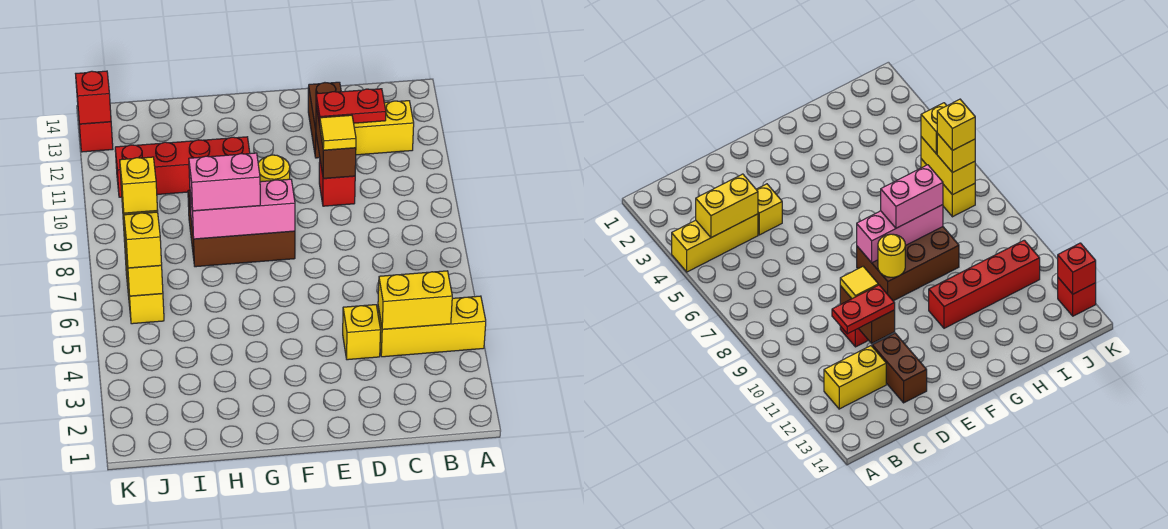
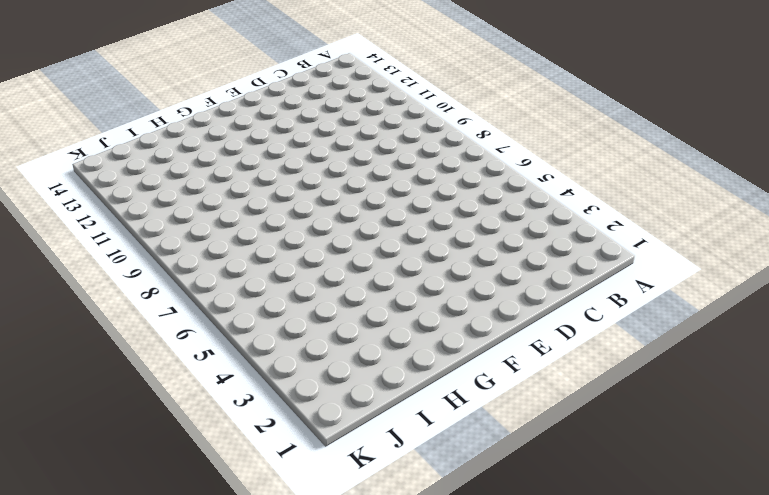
none -> yellow 1x3 brick [378,296,486,357]
none -> yellow 1x2 brick [354,101,414,155]
none -> yellow 1x1 brick [343,305,381,360]

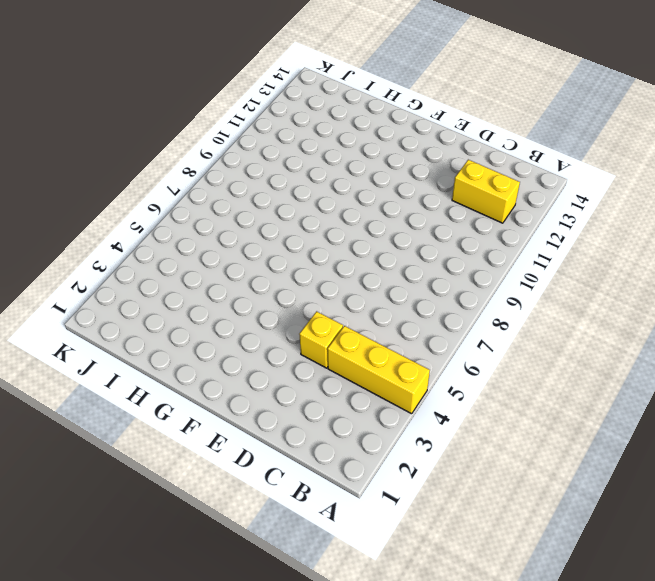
none -> red 1x1 brick [319,162,355,206]
none -> brown 1x2 brick [308,82,341,158]
none -> brown 2x3 brick [188,190,295,267]

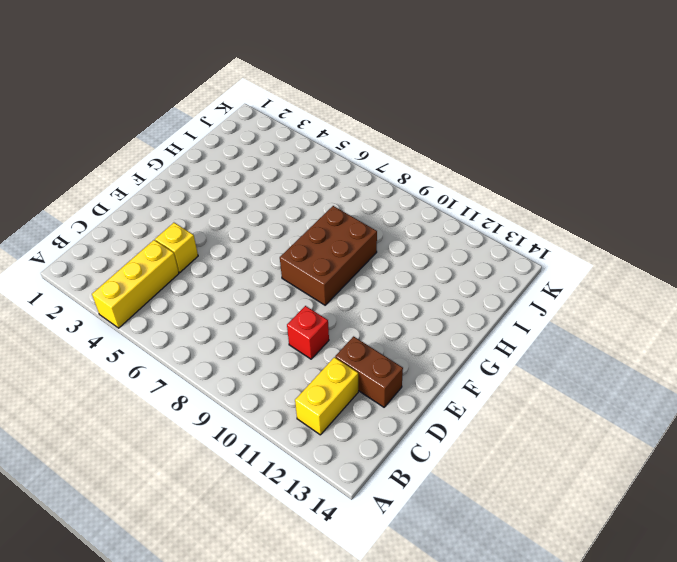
none -> red 1x4 brick [115,137,250,197]
none -> yellow 1x2 brick [125,254,164,324]
none -> red 1x1 brick [78,114,113,152]

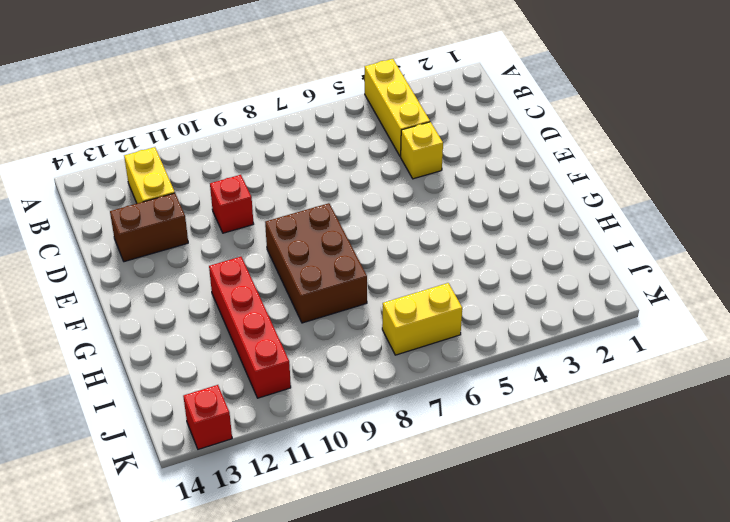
none -> yellow 1x2 brick [378,271,452,329]
none -> brown 1x2 brick [316,106,356,178]
none -> pink 1x3 brick [190,179,295,239]

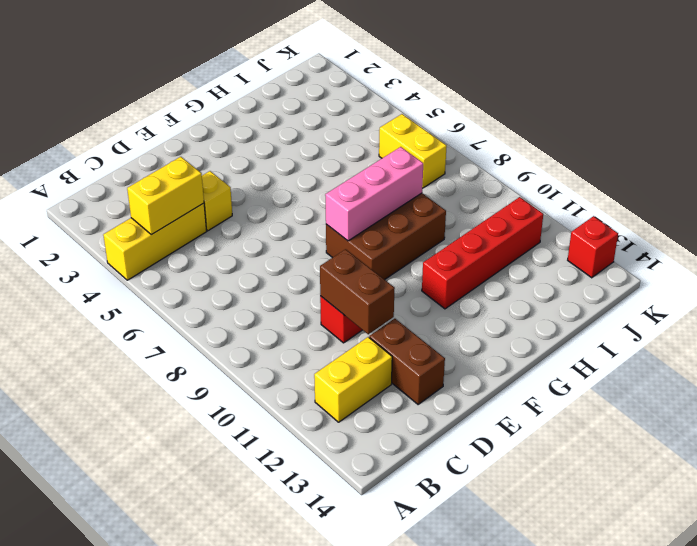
none -> yellow 1x1 round brick [258,155,290,182]
none -> yellow 1x2 brick [123,222,163,296]
none -> red 1x1 brick [76,71,111,124]

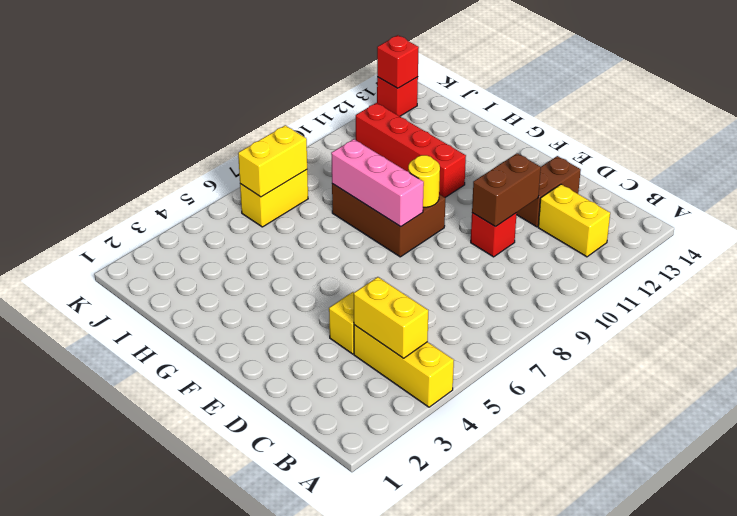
none -> red 1x2 plate [316,89,386,125]
none -> yellow 1x1 tile [320,115,356,150]
none -> pink 1x2 brick [189,153,260,211]

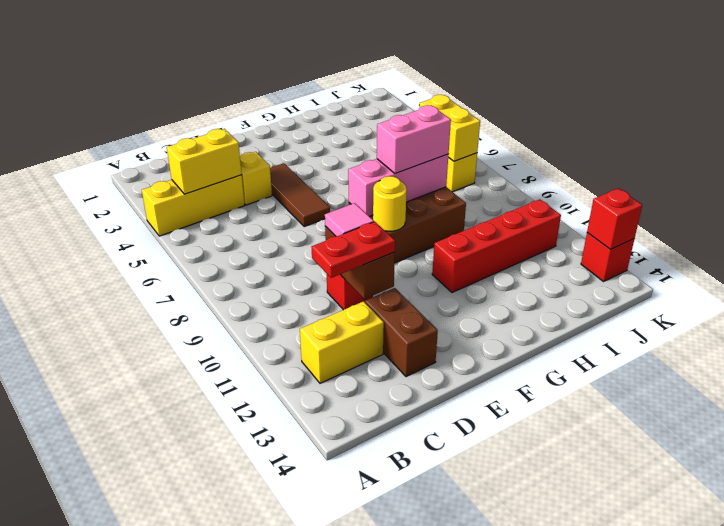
pink 1x1 tile [325,203,374,236] -> yellow 1x1 tile [320,115,356,150]
brown 1x3 tile [270,163,330,227] -> none
none -> yellow 1x1 brick [124,212,162,268]
none -> yellow 1x1 brick [937,133,975,173]
none -> yellow 1x1 brick [120,157,158,213]

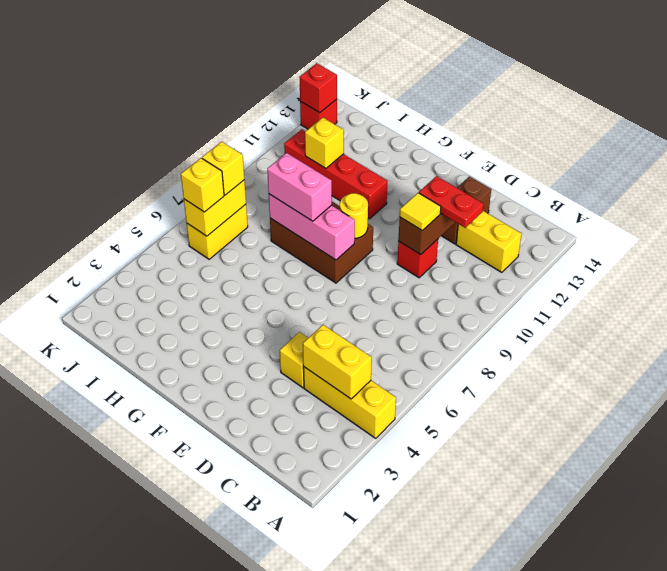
yellow 1x1 brick [305,118,344,168] -> yellow 1x1 brick moved to [120,157,158,213]

